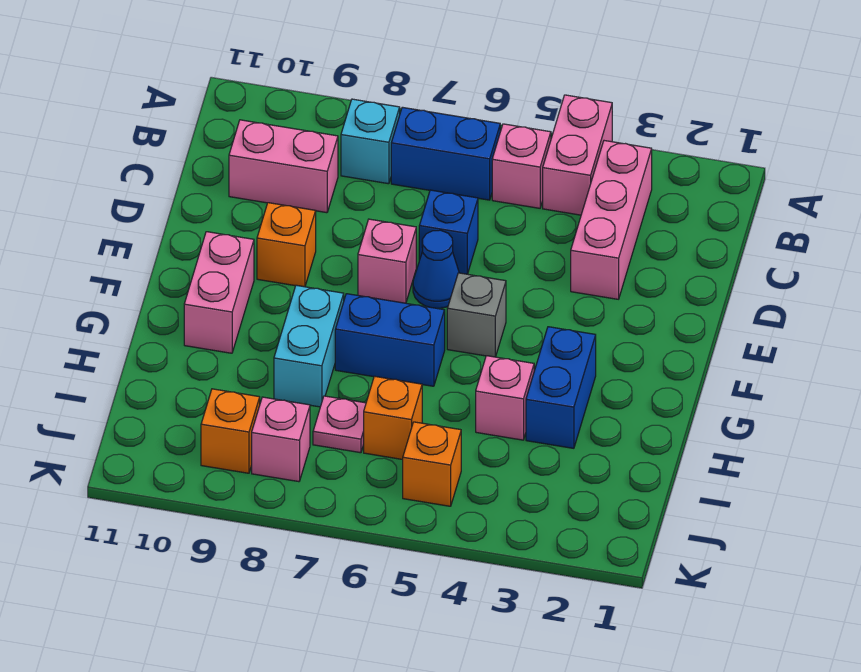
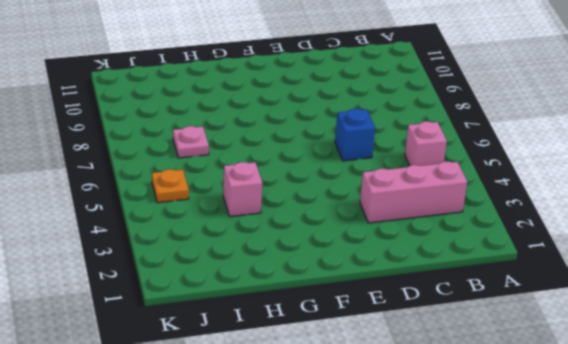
orange 1x1 plate [152,169,189,203] -> orange 1x1 brick [403,422,461,506]
none -> pink 1x2 brick [543,95,612,215]
none -> blue 1x2 brick [391,107,500,200]
none -> cyan 1x1 brick [341,99,400,184]

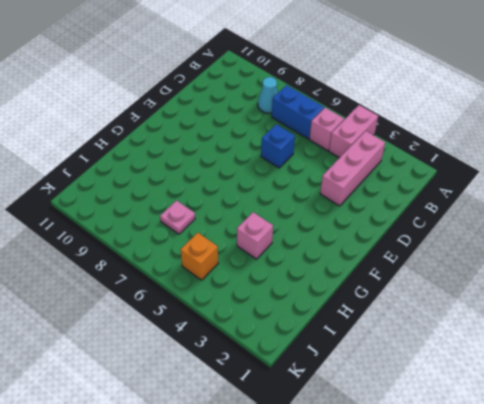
cyan 1x1 cone [258,77,278,113] -> cyan 1x1 brick [341,99,400,184]
none -> pink 1x2 brick [229,120,338,213]
none -> blue 1x1 cone [413,230,459,308]
none -> pink 1x1 brick [358,219,416,303]

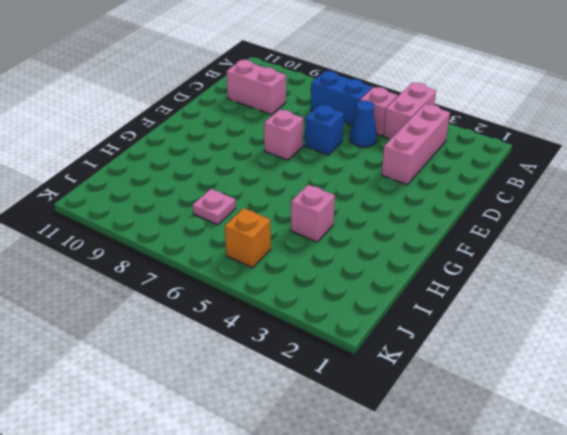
blue 1x1 cone [350,100,377,147] -> blue 1x1 cone moved to [413,230,459,308]
none -> cyan 1x1 brick [341,99,400,184]
none -> orange 1x1 brick [257,203,316,287]
none -> grey 1x1 brick [447,273,506,357]

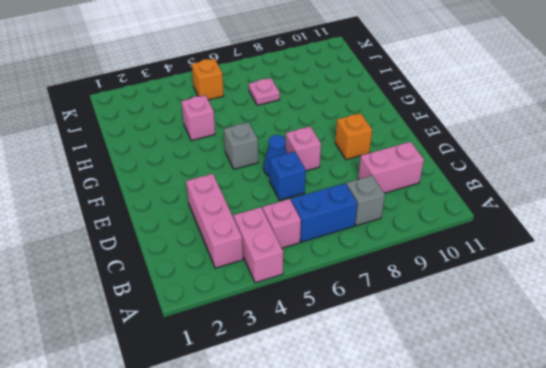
grey 1x1 brick [346,176,385,226] -> cyan 1x1 brick [341,99,400,184]
none -> pink 1x2 brick [184,232,254,353]
none -> blue 1x2 brick [526,327,596,448]
none -> blue 1x2 brick [335,294,445,386]

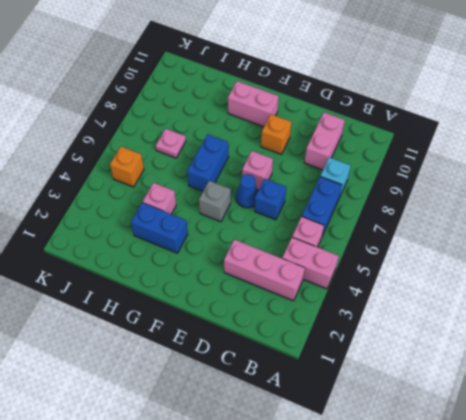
none -> cyan 1x2 brick [274,285,344,407]
none -> orange 1x1 brick [364,376,422,460]
none -> pink 1x1 brick [252,397,310,482]

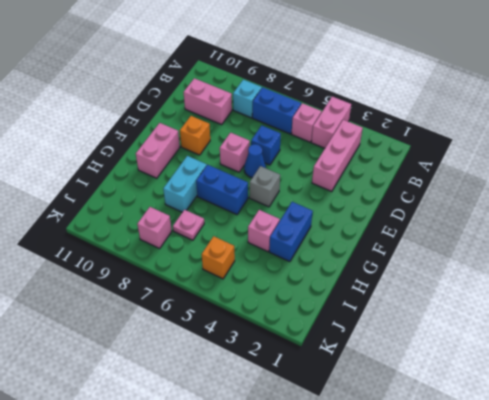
none -> orange 1x1 brick [364,376,422,460]
none -> orange 1x1 brick [201,389,260,473]

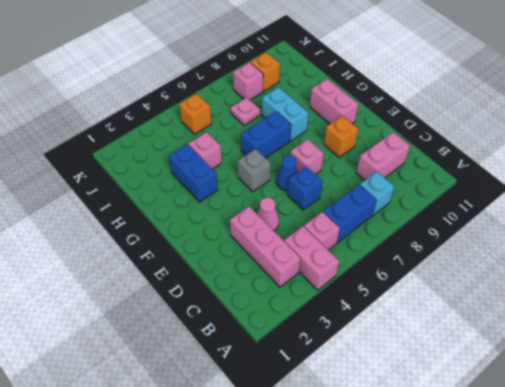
pink 1x1 cone [257,197,279,231] -> none
none -> orange 1x1 brick [364,376,422,460]

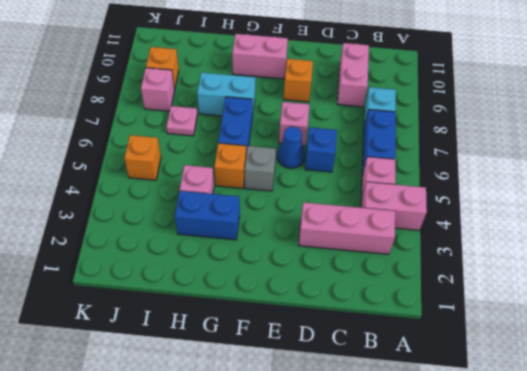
orange 1x1 brick [214,143,246,188] -> orange 1x1 brick moved to [364,376,422,460]

